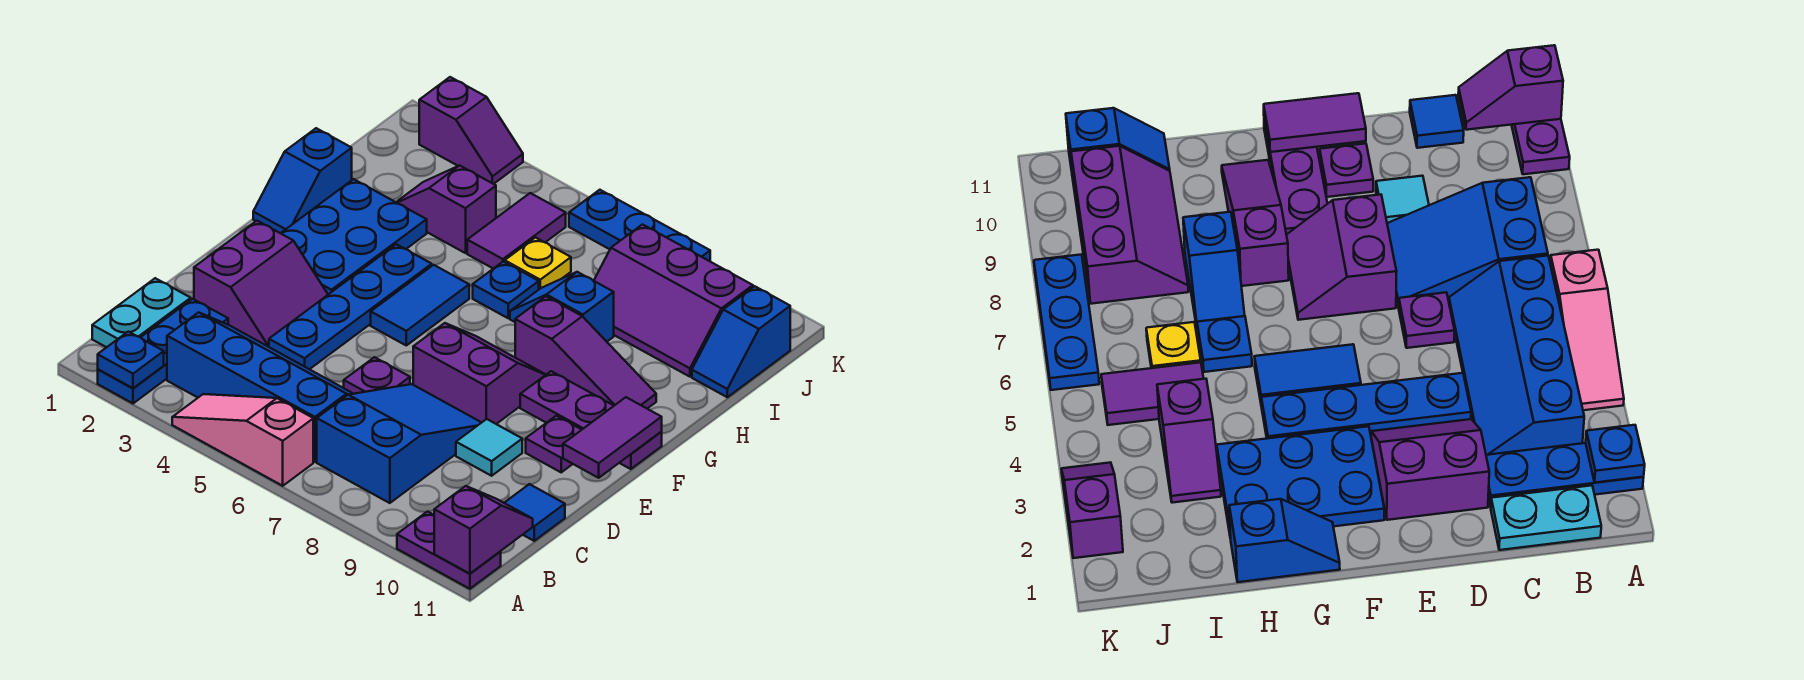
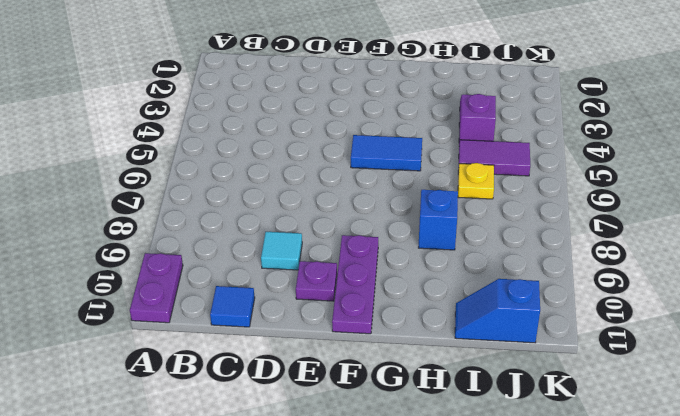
none -> blue 1x3 plate [98,299,228,403]
none -> pink 1x3 slope [172,394,313,486]
none -> cyan 1x2 plate [92,278,191,347]
none -> blue 2x4 slope [167,312,353,462]

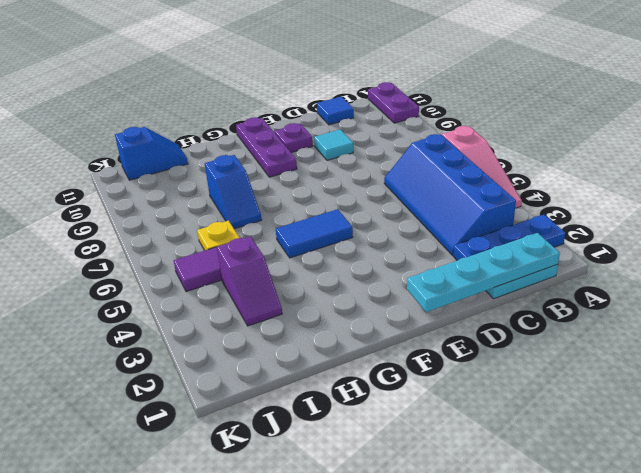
cyan 1x4 plate [407,233,560,312] -> none
none -> blue 2x3 slope [317,384,481,503]
none -> purple 2x2 slope [194,221,328,347]
none -> blue 1x4 plate [269,244,432,369]
none -> purple 1x1 plate [344,357,410,394]

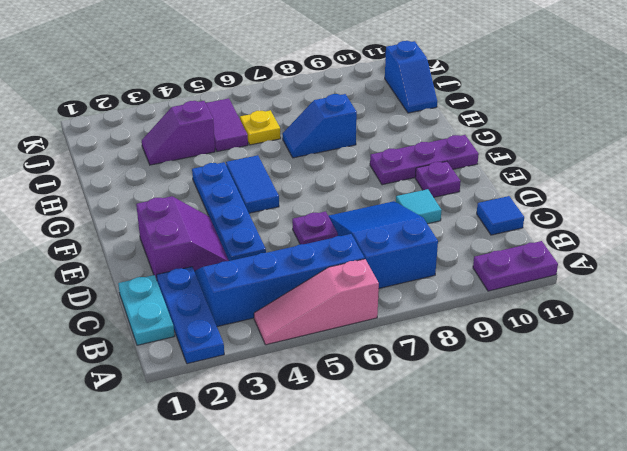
none -> purple 2x2 slope [413,323,546,424]
none -> blue 2x3 plate [281,179,427,294]
none -> blue 1x2 slope [253,128,352,233]
none -> purple 1x3 slope [515,296,656,409]

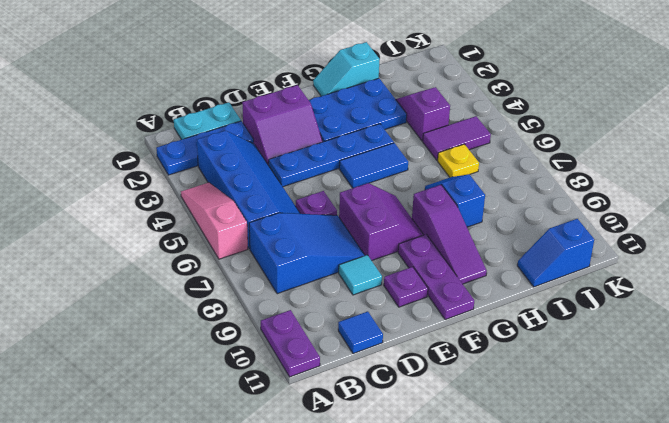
cyan 1x2 slope [313,42,380,96] -> blue 1x2 slope [253,128,352,233]
none -> blue 1x1 plate [473,262,539,318]
none -> purple 2x3 slope [594,225,753,377]
none -> purple 1x2 slope [419,77,523,184]
none -> blue 1x3 plate [569,190,710,261]

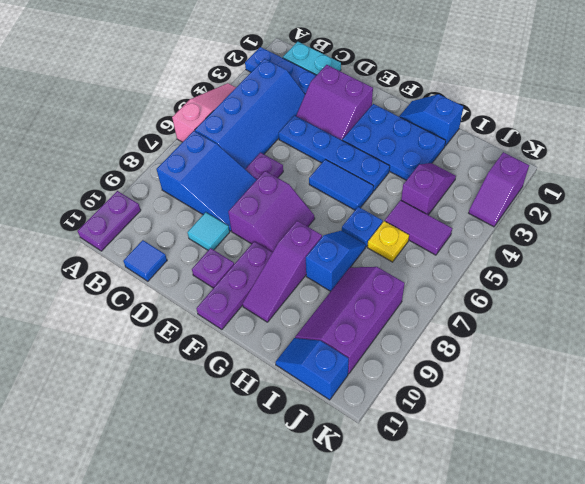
none -> blue 1x3 plate [569,190,710,261]
none -> blue 1x1 plate [98,332,164,388]
none -> purple 1x2 slope [434,486,533,574]
none -> purple 1x2 tile [563,397,662,478]

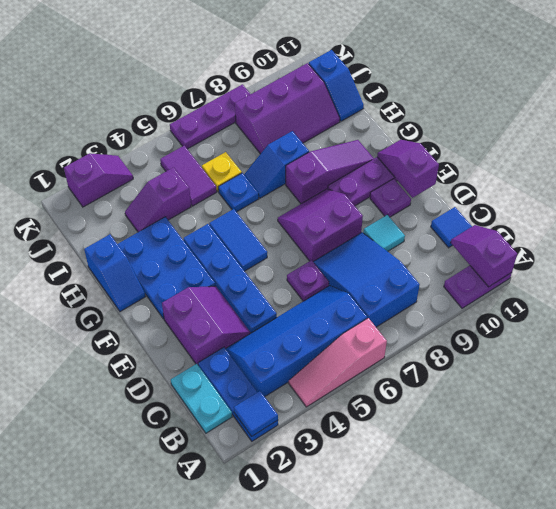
blue 1x1 tile [234,391,278,436] -> blue 1x1 plate [98,332,164,388]
purple 1x2 slope [377,140,439,198] -> purple 1x2 tile [563,397,662,478]
purple 1x3 plate [170,84,250,149] -> blue 1x3 plate [569,190,710,261]

